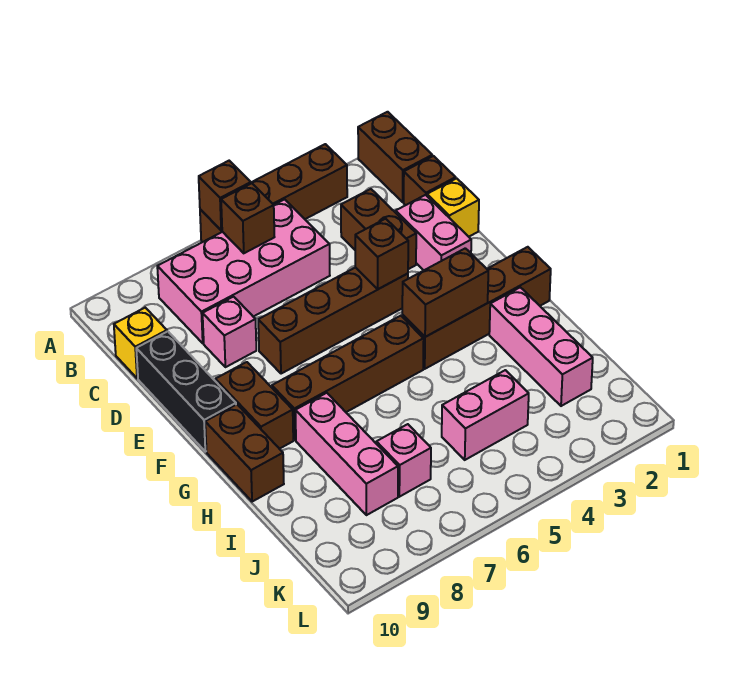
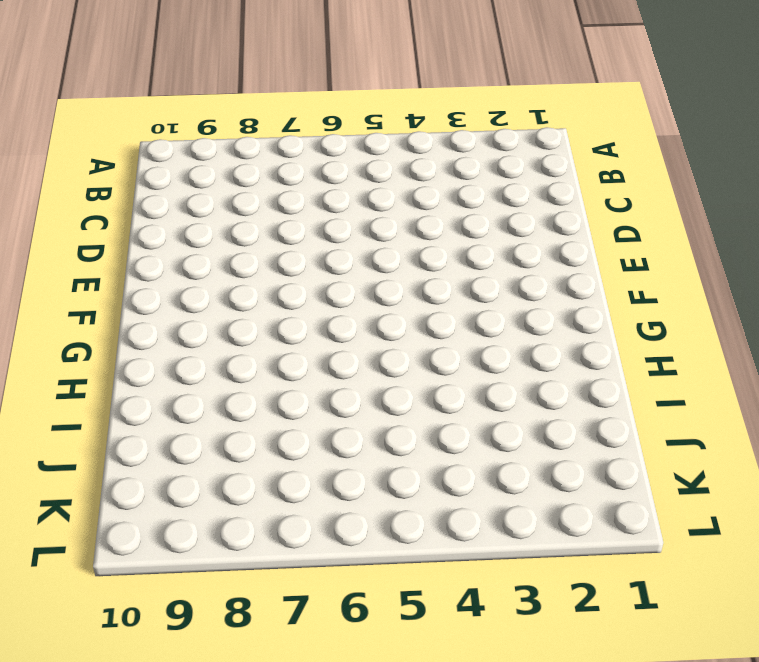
none -> brown 1x2 brick [358,112,432,202]
none -> brown 1x4 brick [200,144,347,242]
none -> pink 2x4 brick [157,199,330,343]

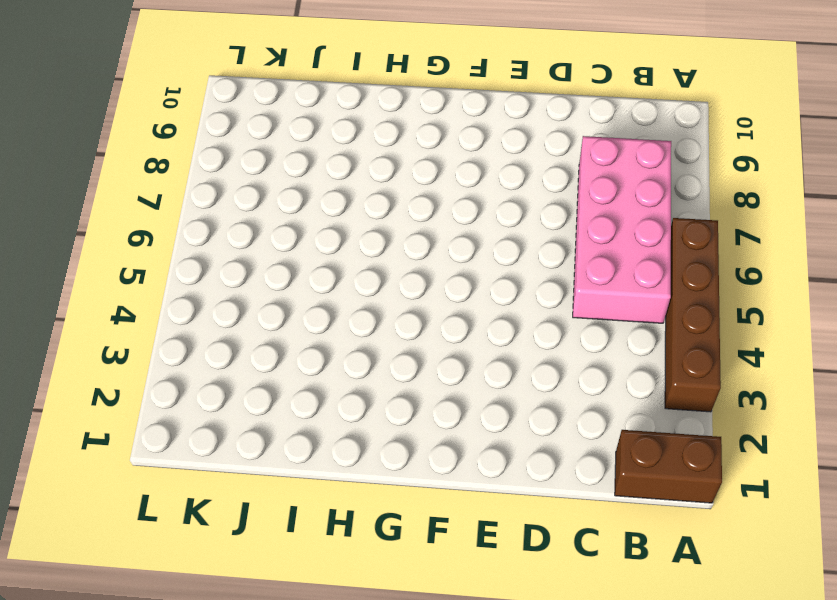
none -> brown 1x1 brick [404,156,456,205]
none -> brown 1x2 brick [341,189,416,269]
none -> yellow 1x1 brick [114,308,167,378]

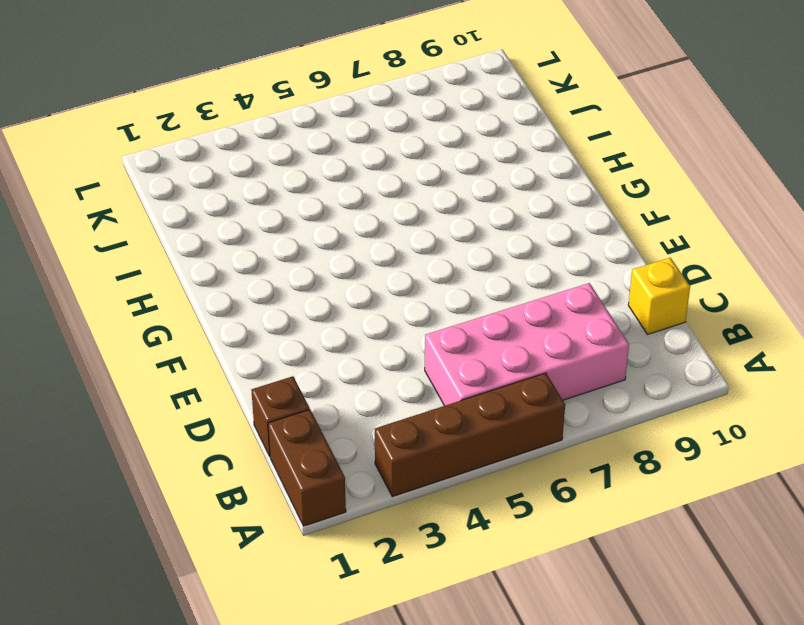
none -> brown 1x2 brick [341,189,416,269]
none -> yellow 1x1 brick [427,178,479,237]
none -> pink 1x2 brick [396,195,471,270]

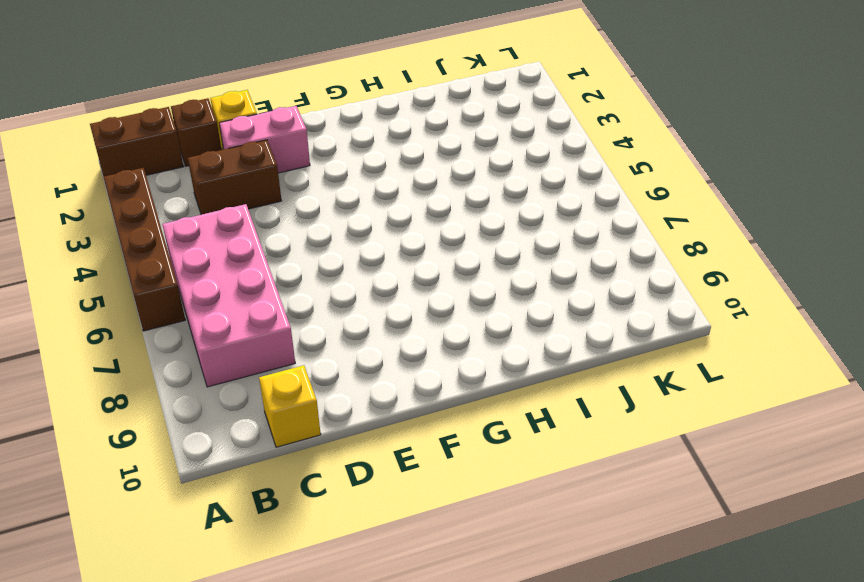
none -> pink 1x1 brick [203,297,256,367]
none -> black 1x3 brick [136,331,236,452]
none -> brown 1x4 brick [258,267,408,374]

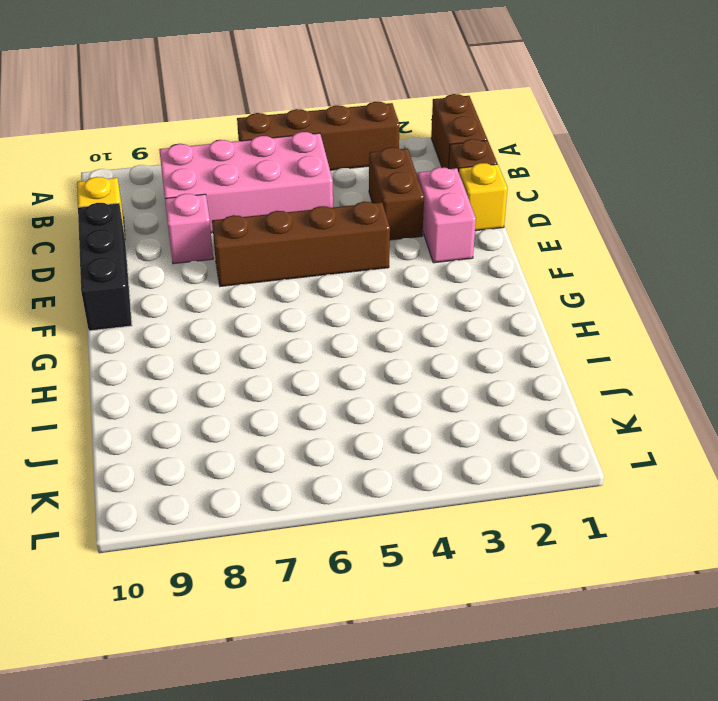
none -> brown 1x2 brick [215,362,293,449]
none -> brown 1x4 brick [402,247,551,369]
none -> brown 1x4 brick [272,316,424,440]

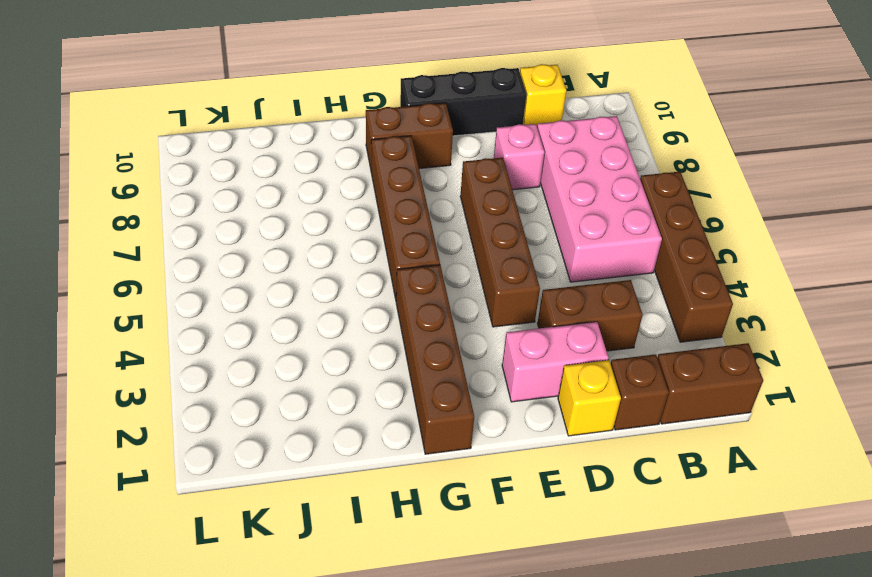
none -> brown 1x2 brick [205,404,284,502]
none -> pink 1x3 brick [489,287,593,406]
none -> pink 1x3 brick [295,393,398,515]

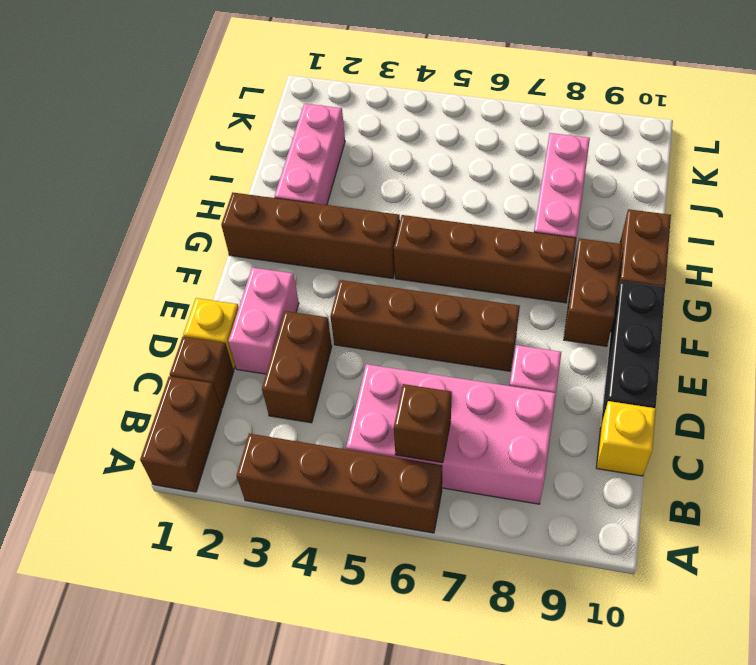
none -> pink 1x2 brick [442,370,529,460]
none -> pink 1x1 brick [376,424,431,497]
none -> brown 1x1 brick [199,161,251,230]

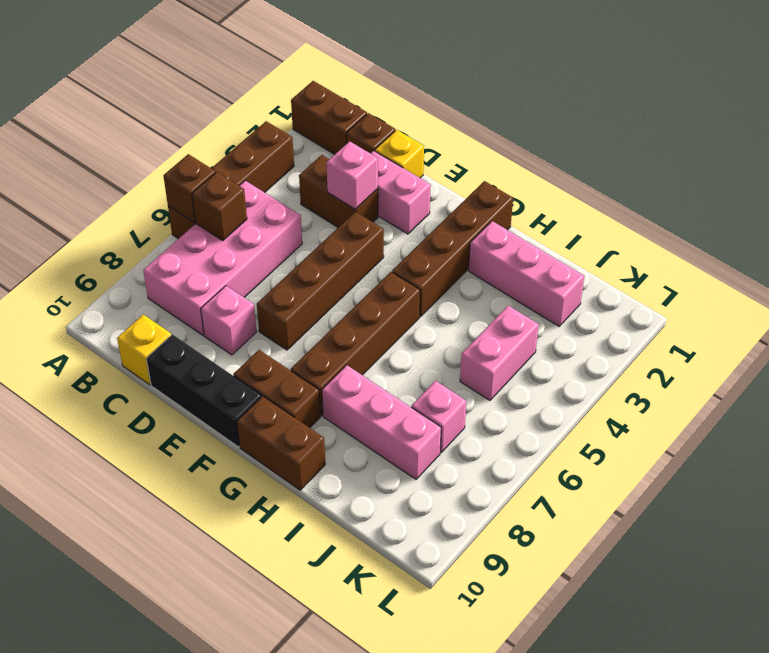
pink 1x1 brick [326,141,378,209] -> none
none -> brown 1x1 brick [355,219,408,289]
none -> brown 1x2 brick [402,248,488,337]

